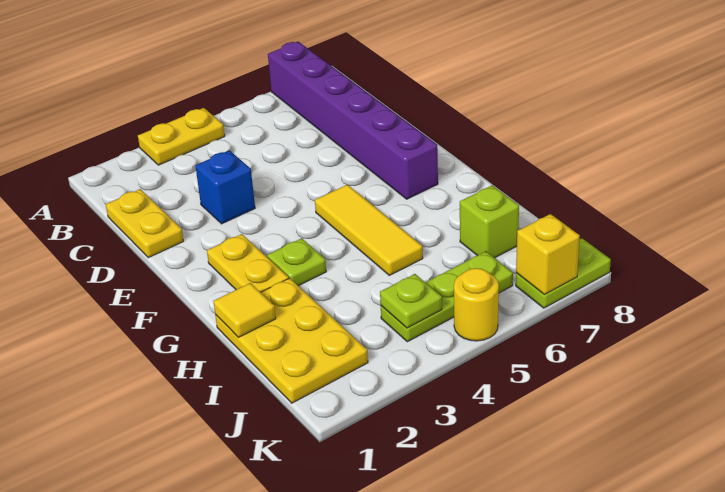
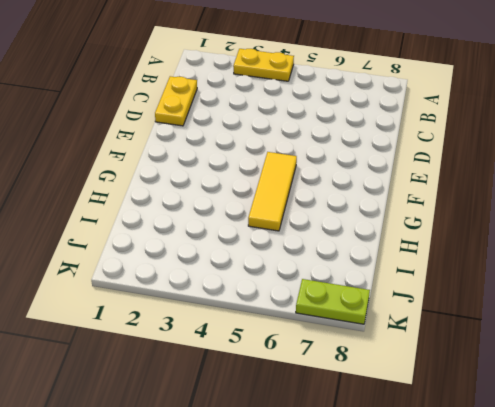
none -> purple 1x6 brick [268,42,438,199]
none -> blue 1x1 brick [196,150,255,224]
none -> yellow 1x2 plate [207,234,289,292]

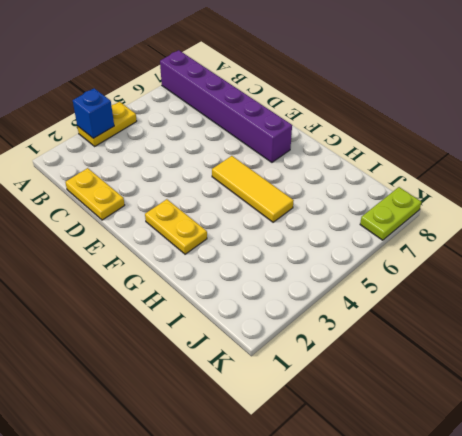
blue 1x1 brick [73,88,114,138] -> blue 1x1 brick moved to [196,150,255,224]
none -> lime 1x1 plate [267,238,326,286]
none -> yellow 2x3 plate [215,278,368,403]
none -> lime 1x1 brick [460,185,519,258]

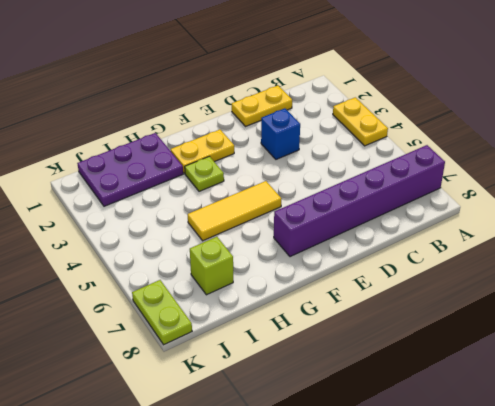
purple 2x3 plate [77,133,183,206] -> yellow 2x3 plate [215,278,368,403]
none -> lime 1x3 plate [381,251,513,342]
none -> yellow 1x1 round brick [454,268,499,341]
none -> yellow 1x1 tile [214,283,276,337]

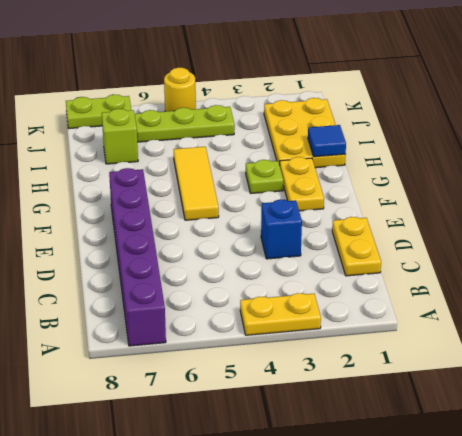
blue 1x1 tile [308,125,346,157] -> yellow 1x1 tile [214,283,276,337]
none -> lime 1x1 plate [380,274,442,328]
none -> yellow 1x1 brick [516,214,580,294]

